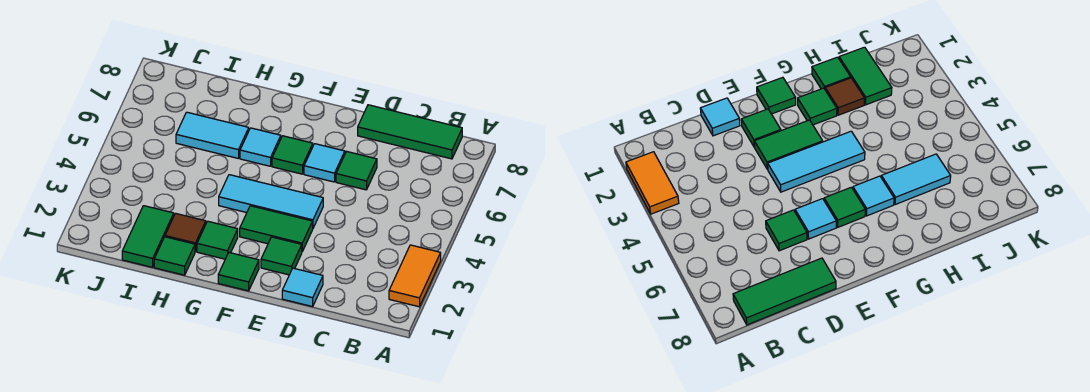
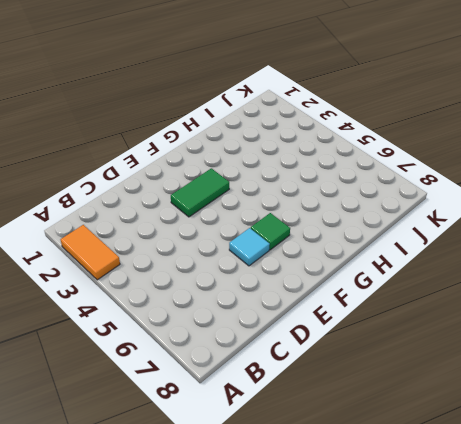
none -> green 1x3 tile [358,105,462,159]
none -> cyan 1x1 tile [282,268,323,307]
none -> green 1x1 tile [336,151,377,190]

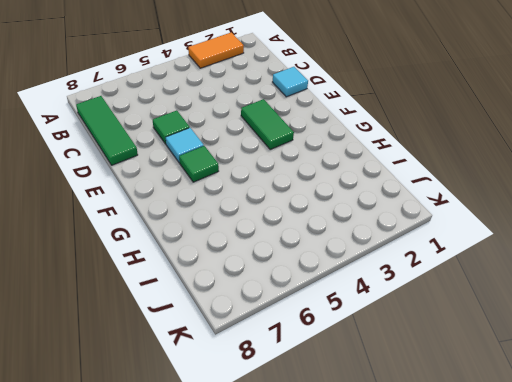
none -> green 1x1 tile [261,237,302,275]
none -> cyan 1x3 tile [219,175,323,228]
none -> green 1x1 tile [218,253,259,291]

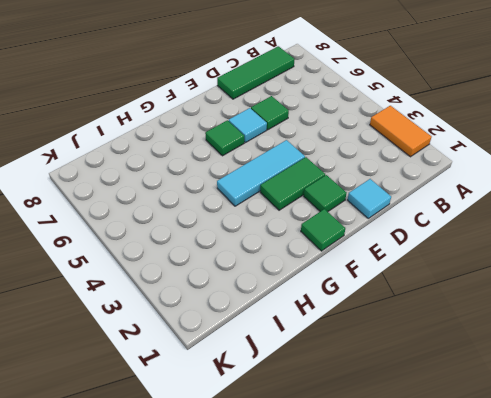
none -> green 1x1 tile [197,221,238,259]
none -> cyan 1x1 tile [240,128,281,166]
none -> green 1x1 tile [154,237,195,275]

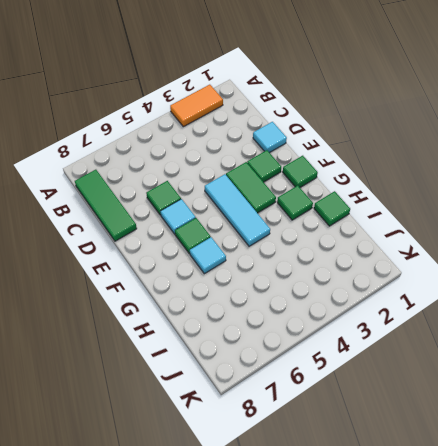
none -> brown 1x1 tile [165,213,206,252]
none -> cyan 1x2 tile [176,112,249,158]
none -> green 1x2 tile [122,206,174,267]

